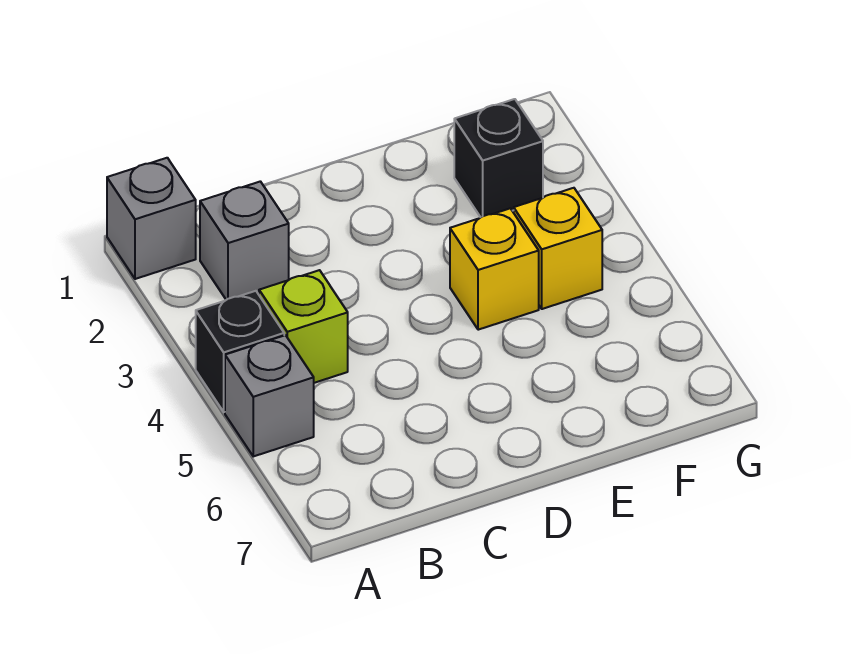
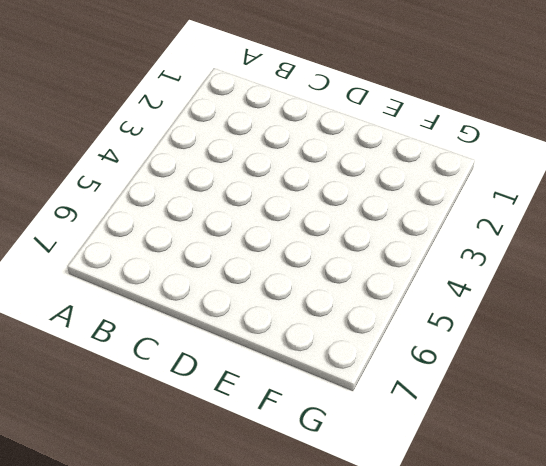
none -> grey 1x1 brick [107,158,196,279]
none -> black 1x1 brick [196,291,284,412]

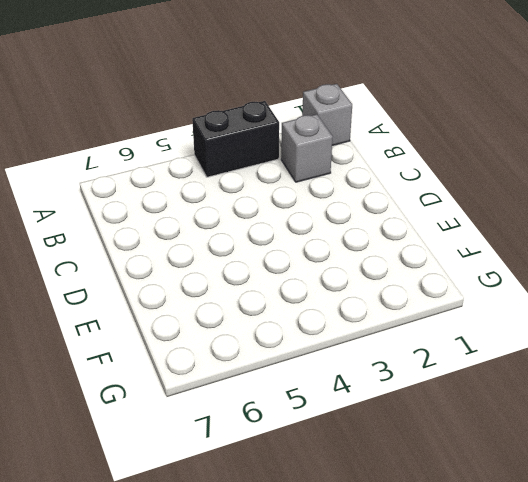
black 1x2 brick [192,101,279,177] -> black 1x1 brick [196,291,284,412]
none -> grey 1x1 brick [225,335,314,456]
none -> lime 1x1 brick [259,270,348,383]

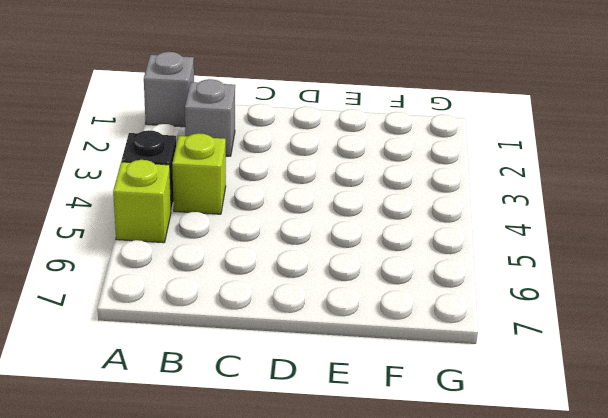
lime 1x1 brick [113,160,171,243] -> grey 1x1 brick [225,335,314,456]
none -> yellow 1x1 brick [450,208,539,330]
none -> black 1x1 brick [454,99,543,217]

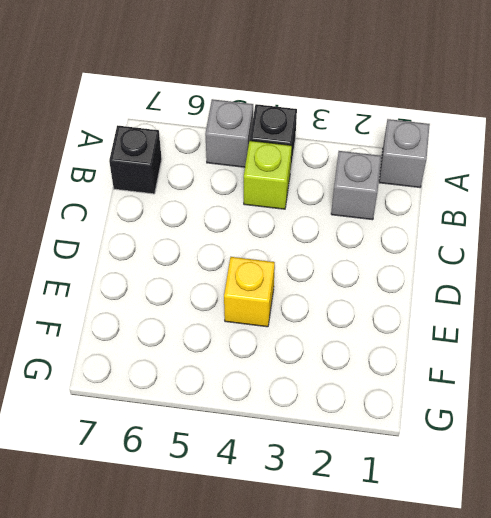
black 1x1 brick [109,125,162,194] -> black 1x1 brick moved to [454,99,543,217]
none -> yellow 1x1 brick [514,188,602,309]

